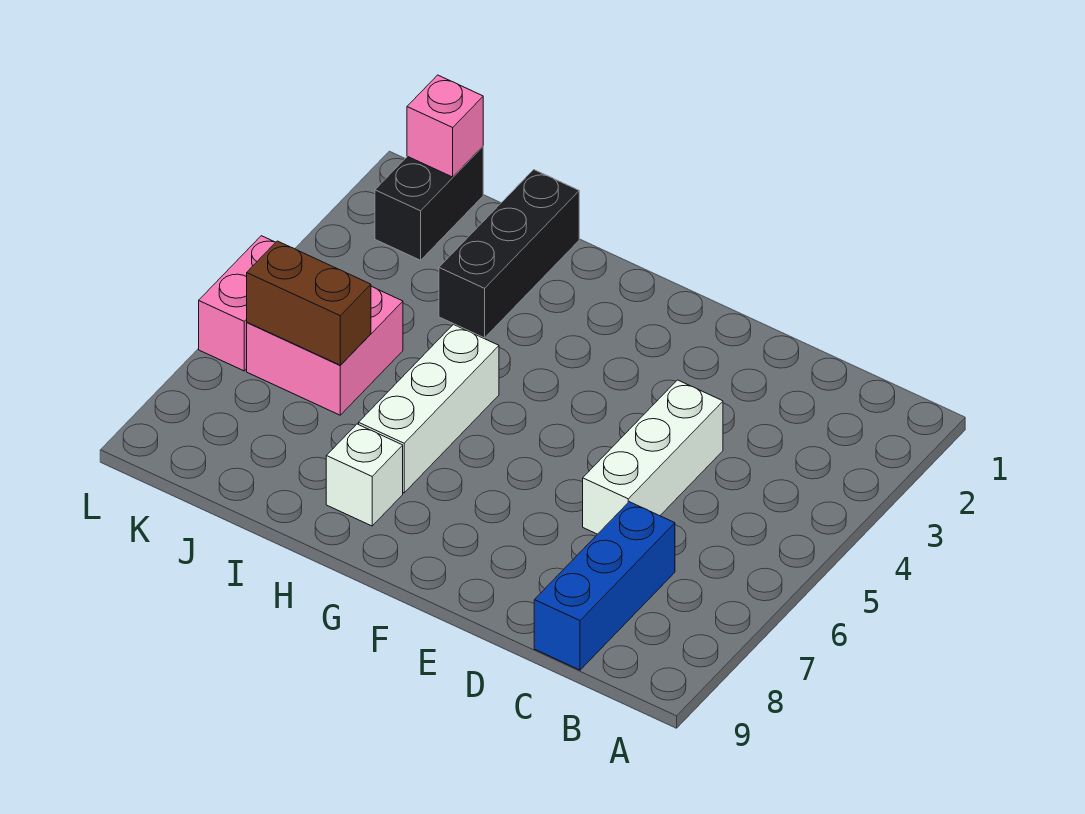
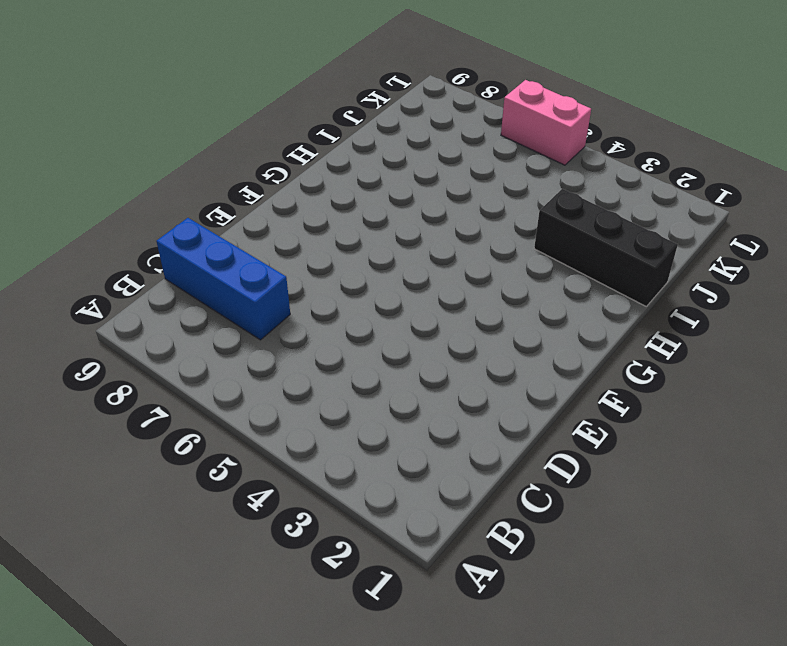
none -> white 1x3 brick [583,380,723,534]
none -> white 1x3 brick [359,324,499,493]

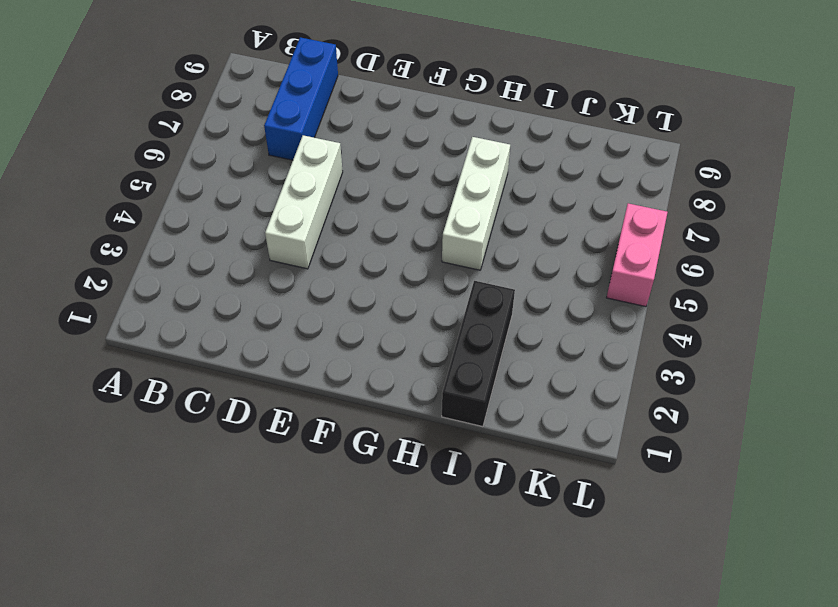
none -> white 1x1 brick [326,424,403,526]
none -> pink 2x2 brick [247,286,403,415]

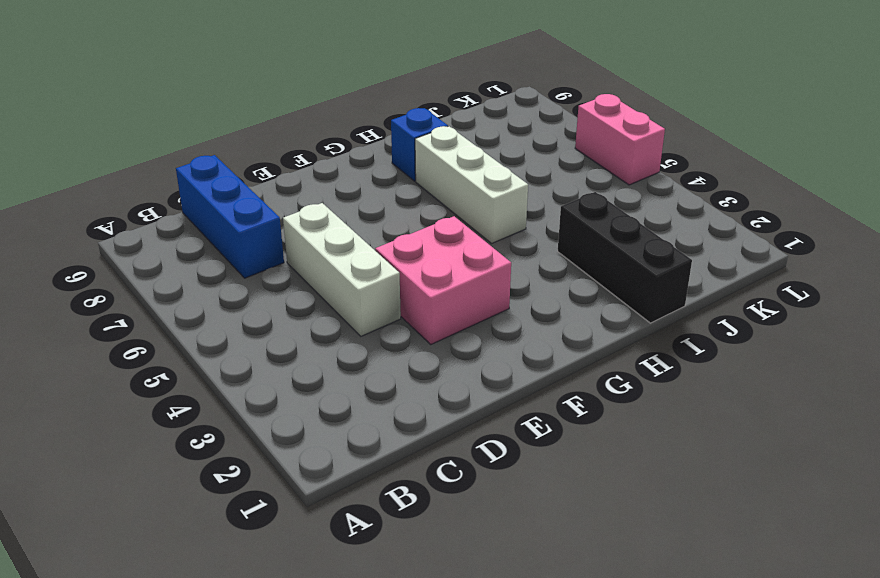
pink 2x2 brick [375,216,511,344] -> pink 2x2 brick moved to [247,286,403,415]
blue 1x1 brick [391,108,448,181] -> white 1x1 brick [326,424,403,526]
none -> black 1x2 brick [375,147,483,260]
none -> brown 1x2 brick [247,241,371,365]

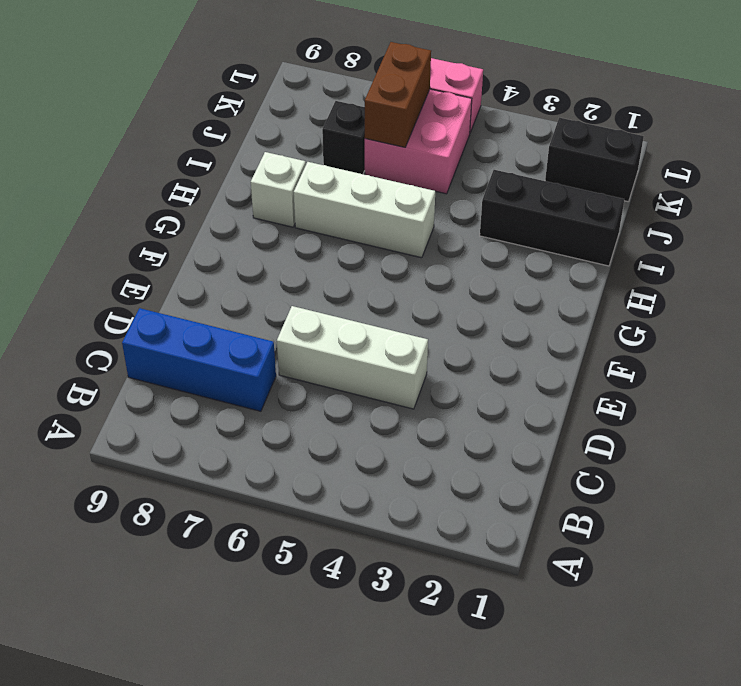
black 1x1 brick [322,101,365,174] -> none
none -> pink 1x1 brick [407,75,483,177]

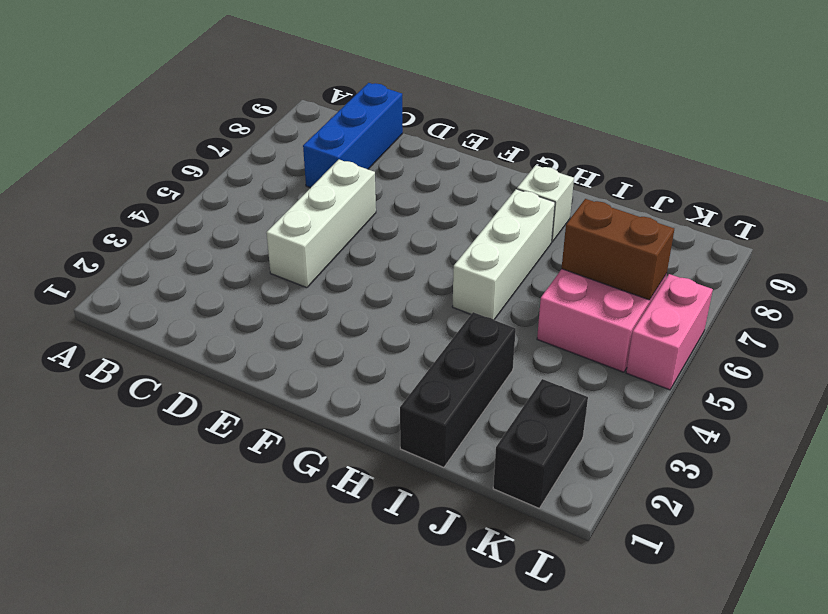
none -> pink 1x1 brick [407,75,483,177]

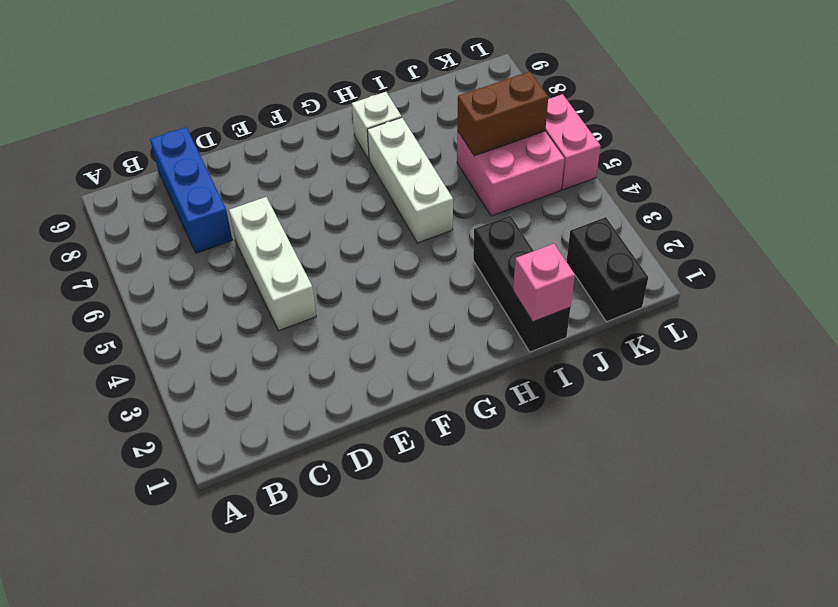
pink 1x1 brick [513,244,575,322] -> pink 1x1 brick moved to [407,75,483,177]

